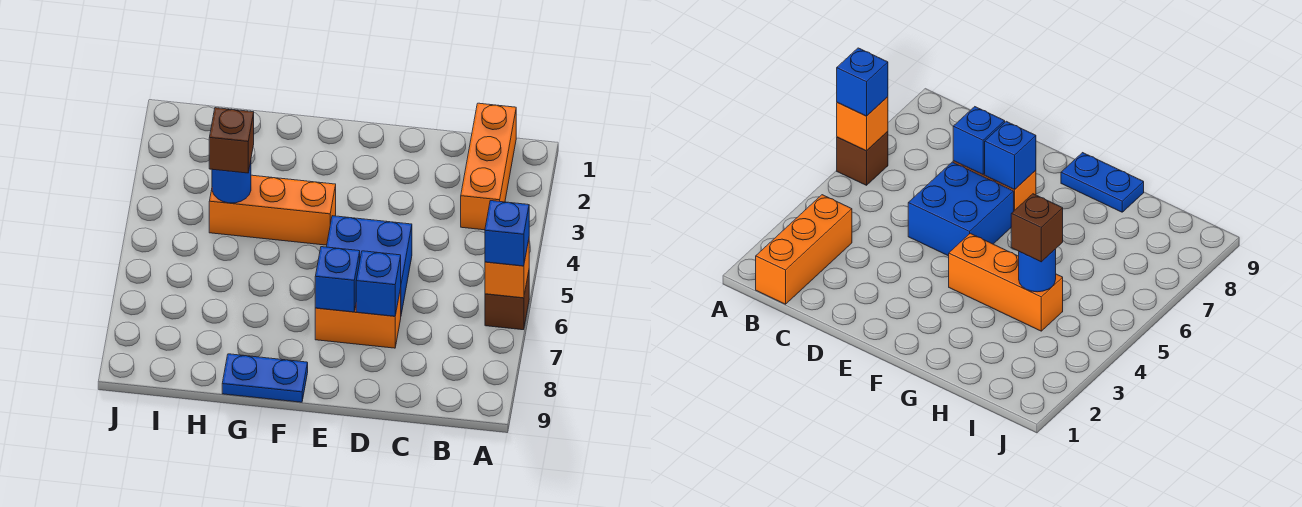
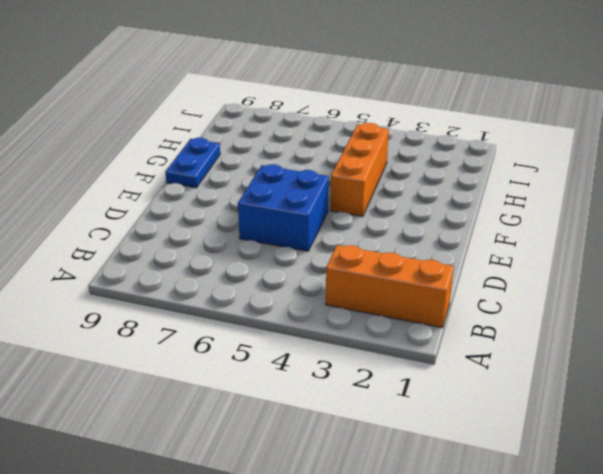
none -> brown 1x1 brick [485,272,529,330]
none -> orange 1x2 brick [315,288,401,348]
none -> orange 1x1 brick [485,240,529,298]

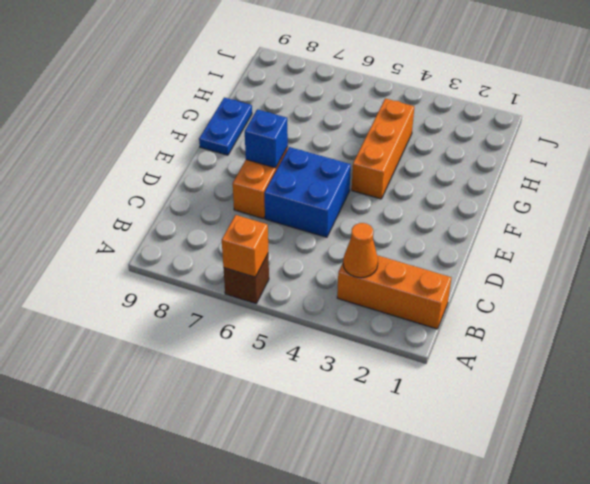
orange 1x1 cone [343,223,378,278] -> none
none -> blue 1x1 brick [356,251,401,316]
none -> blue 1x1 round brick [212,162,251,203]
none -> blue 1x1 brick [485,201,529,266]

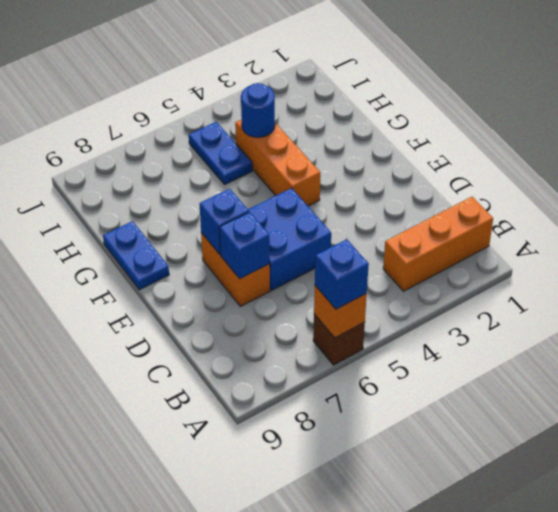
blue 1x2 plate [189,122,252,184] -> none
none -> brown 1x1 brick [209,108,254,173]

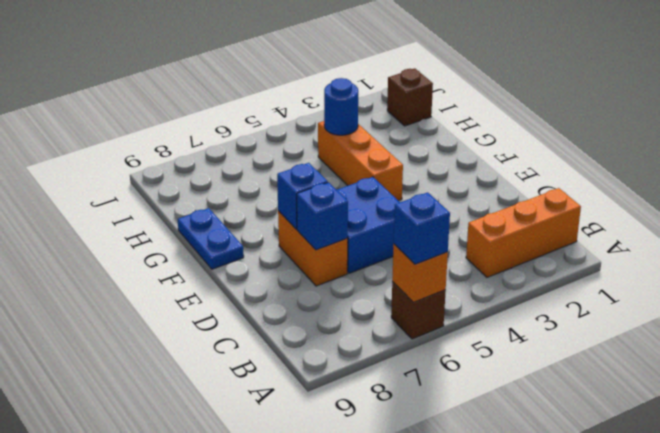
brown 1x1 brick [387,69,433,126] -> brown 1x1 brick moved to [209,108,254,173]

